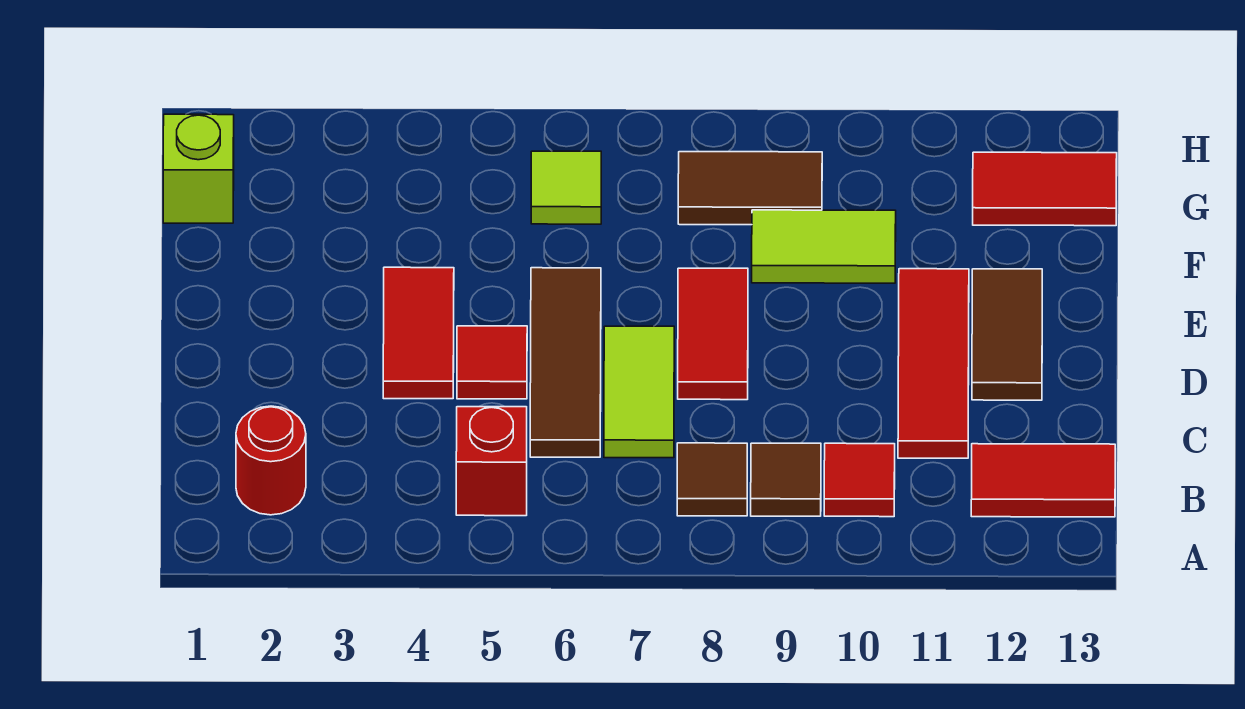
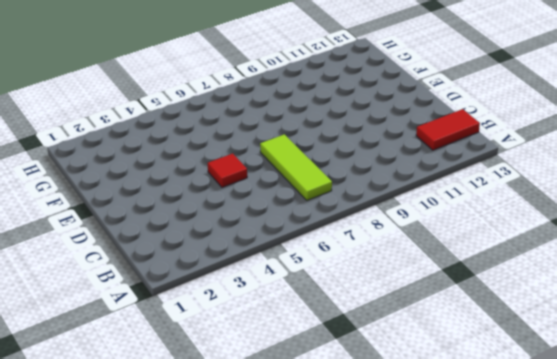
lime 1x3 tile [260,134,332,200] -> lime 1x2 tile [604,326,674,458]
none -> red 1x1 round brick [236,406,306,515]
none -> red 1x1 brick [456,407,527,516]
none -> brown 1x1 tile [677,443,747,516]

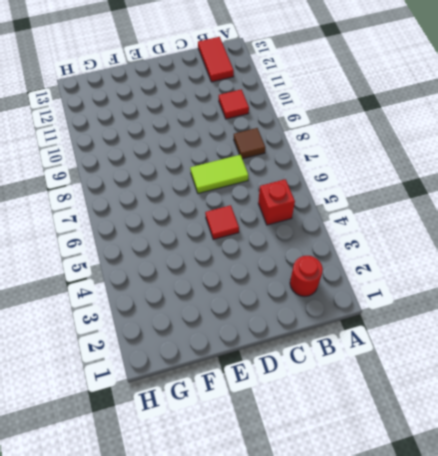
none -> brown 1x1 tile [751,443,821,516]
none -> brown 1x3 tile [530,268,601,457]
none -> red 1x3 tile [898,269,969,458]

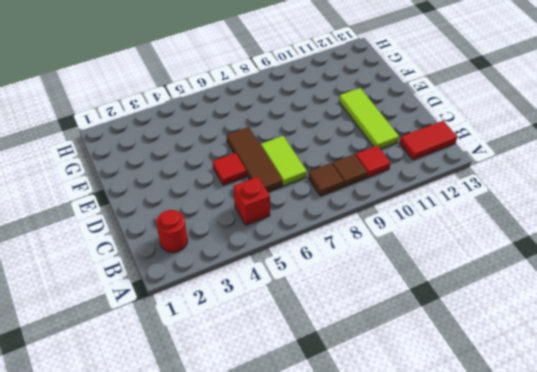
lime 1x3 tile [339,88,399,149] -> red 1x3 tile [898,269,969,458]
none -> red 1x2 tile [383,267,454,399]
none -> red 1x2 tile [678,268,748,400]
none -> brown 1x2 tile [972,269,1042,400]

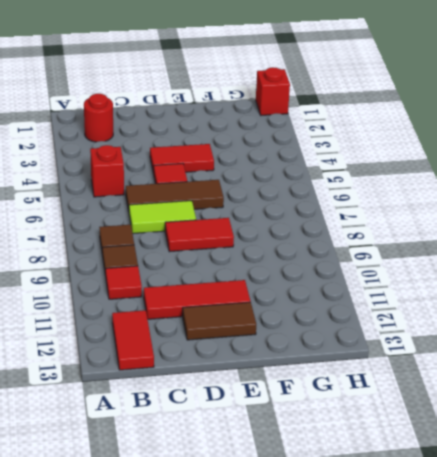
red 1x1 brick [256,67,290,115] -> none
none -> lime 1x2 tile [752,210,896,283]
none -> lime 1x1 brick [163,114,234,223]
none -> lime 1x1 tile [531,151,601,224]

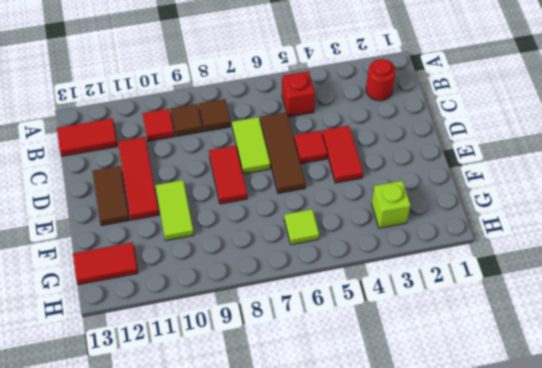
lime 1x2 tile [155,180,194,241] -> lime 1x2 tile turned to [752,210,896,283]
lime 1x1 brick [372,181,410,228] -> lime 1x1 brick moved to [163,114,234,223]
none -> brown 1x2 tile [678,152,822,225]

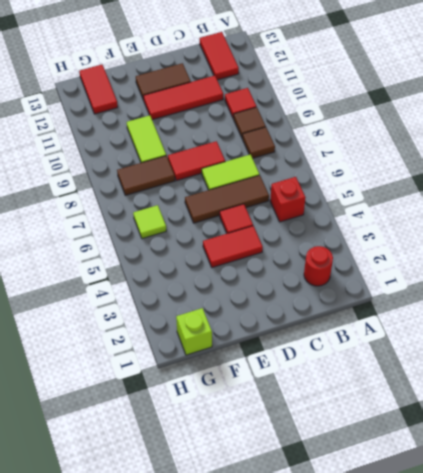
brown 1x2 tile [117,156,175,195] -> brown 1x2 tile turned to [678,152,822,225]

